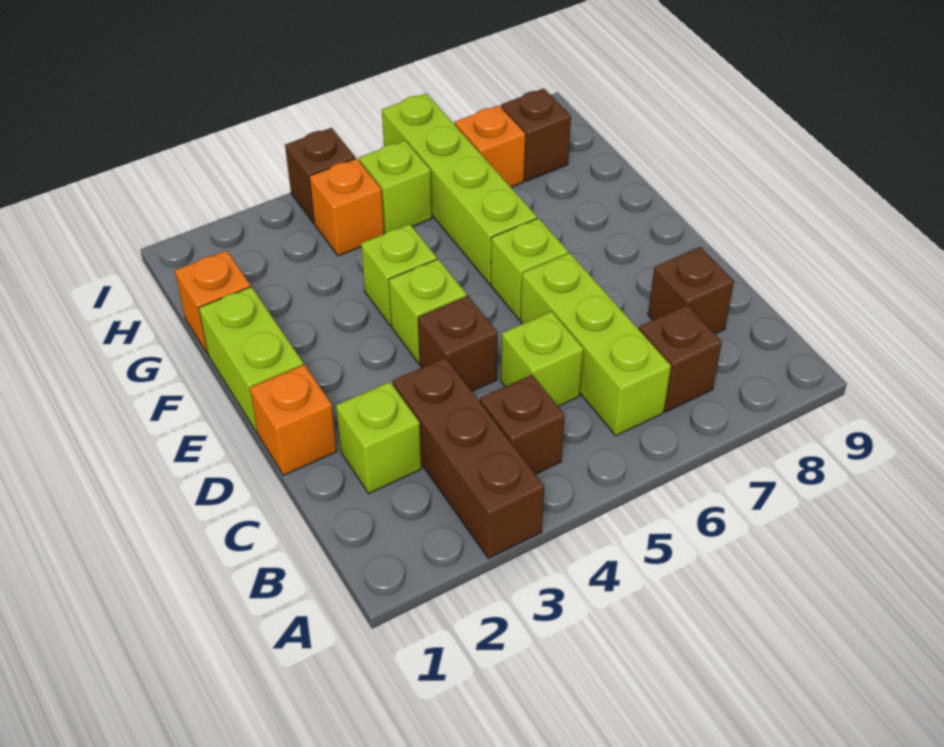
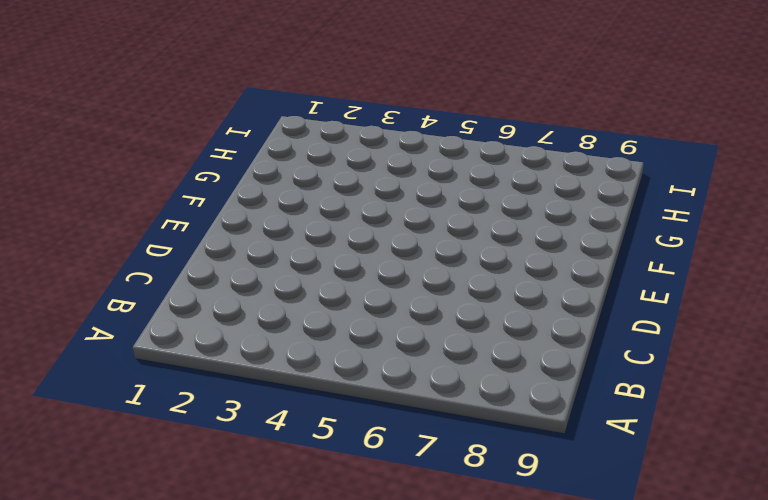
none -> brown 1x3 brick [393,358,544,559]
none -> brown 1x1 brick [480,375,565,474]
none -> lime 1x3 brick [520,253,671,436]

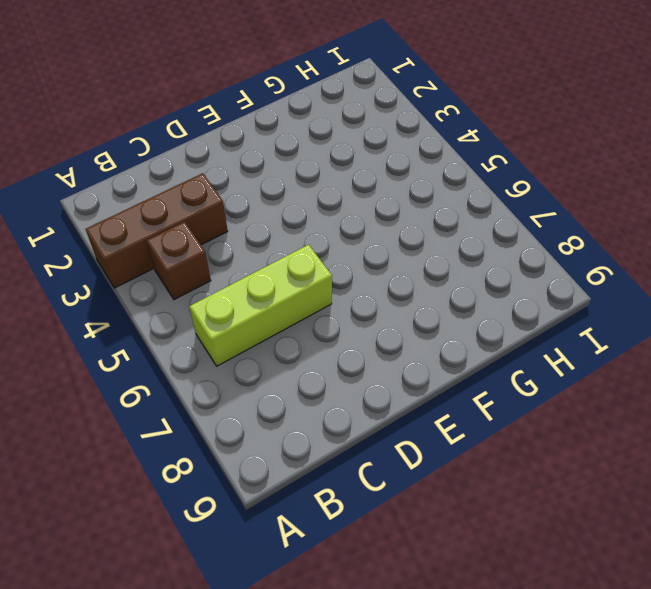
none -> brown 1x1 brick [639,305,722,412]
none -> lime 1x1 brick [336,382,422,493]
none -> lime 1x1 brick [501,312,584,406]

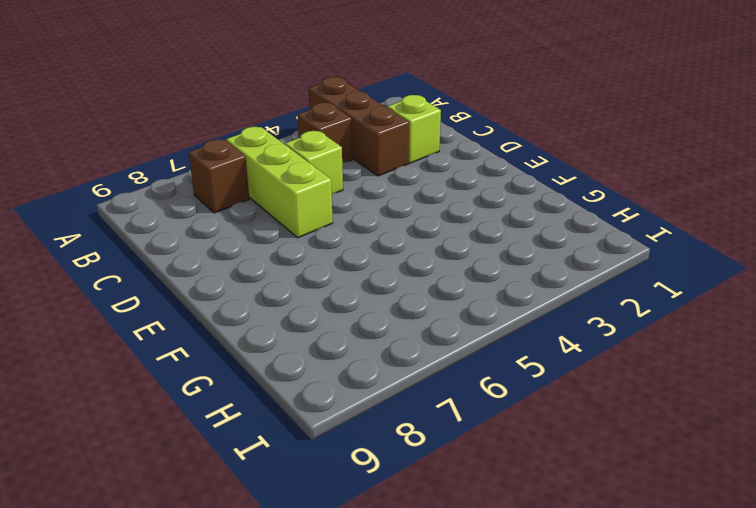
none -> brown 1x1 brick [648,247,734,334]
none -> orange 1x1 brick [250,365,337,475]
none -> brown 1x1 brick [418,296,498,391]

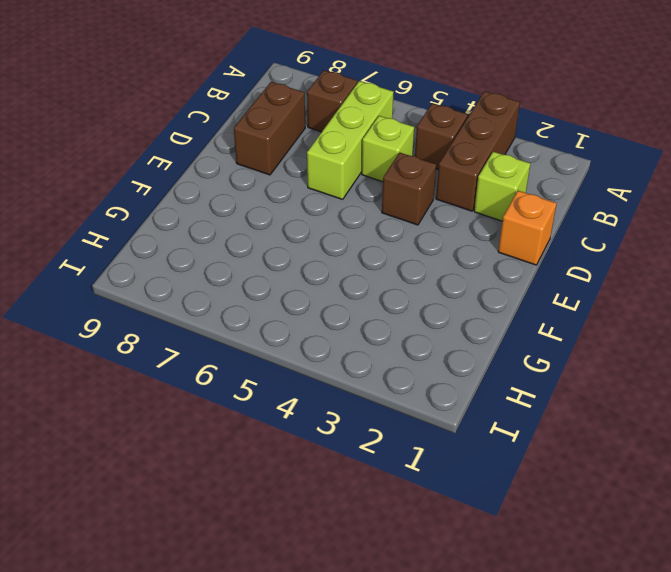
brown 1x2 brick [234,82,305,175] -> brown 1x1 brick [648,247,734,334]
none -> lime 1x2 brick [199,287,304,433]
none -> lime 1x1 brick [389,259,467,363]
none -> lime 1x1 brick [491,218,568,319]

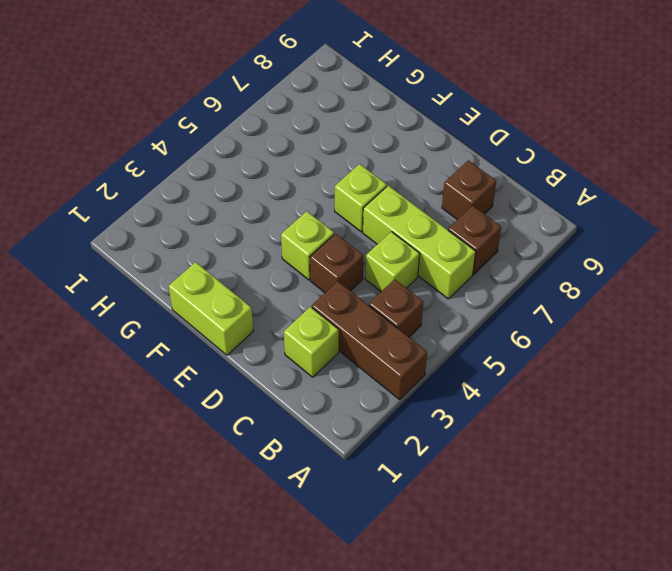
none -> orange 1x1 brick [250,365,337,475]
none -> lime 1x1 brick [361,224,437,326]
none -> lime 1x4 brick [382,93,537,284]

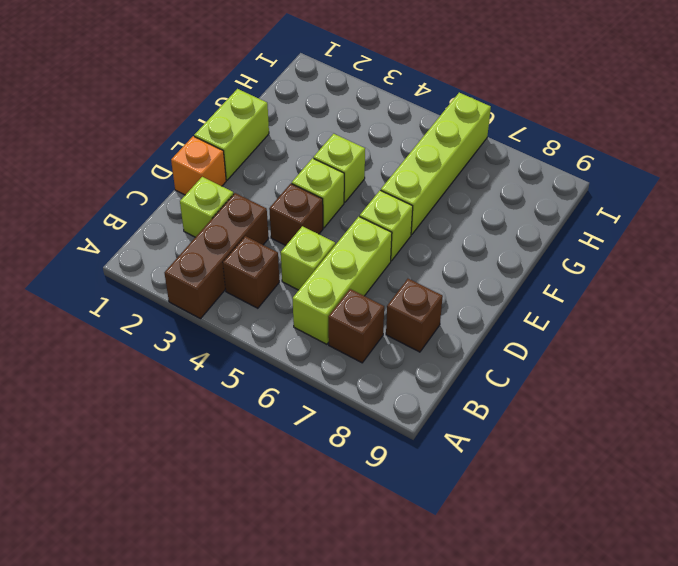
none -> orange 1x1 brick [175,250,251,354]
none -> orange 1x1 brick [309,159,384,256]
none -> lime 1x1 brick [359,140,432,234]

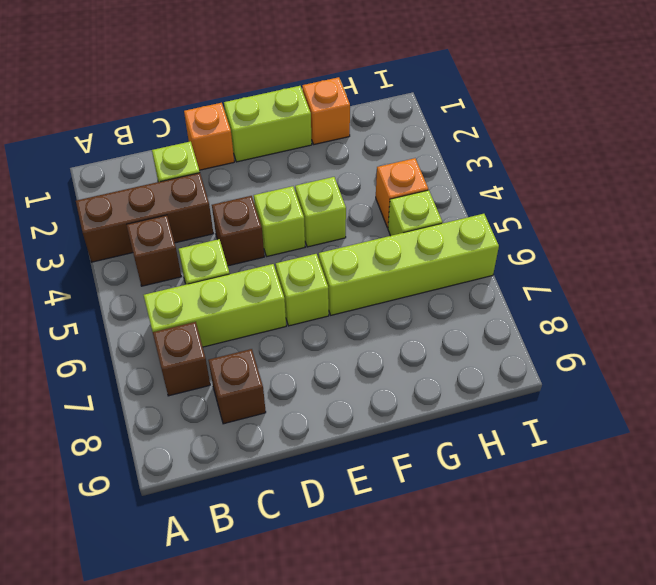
none -> orange 1x1 brick [455,105,525,187]
none -> brown 1x1 brick [501,88,571,181]
none -> brown 1x1 brick [285,128,355,223]

